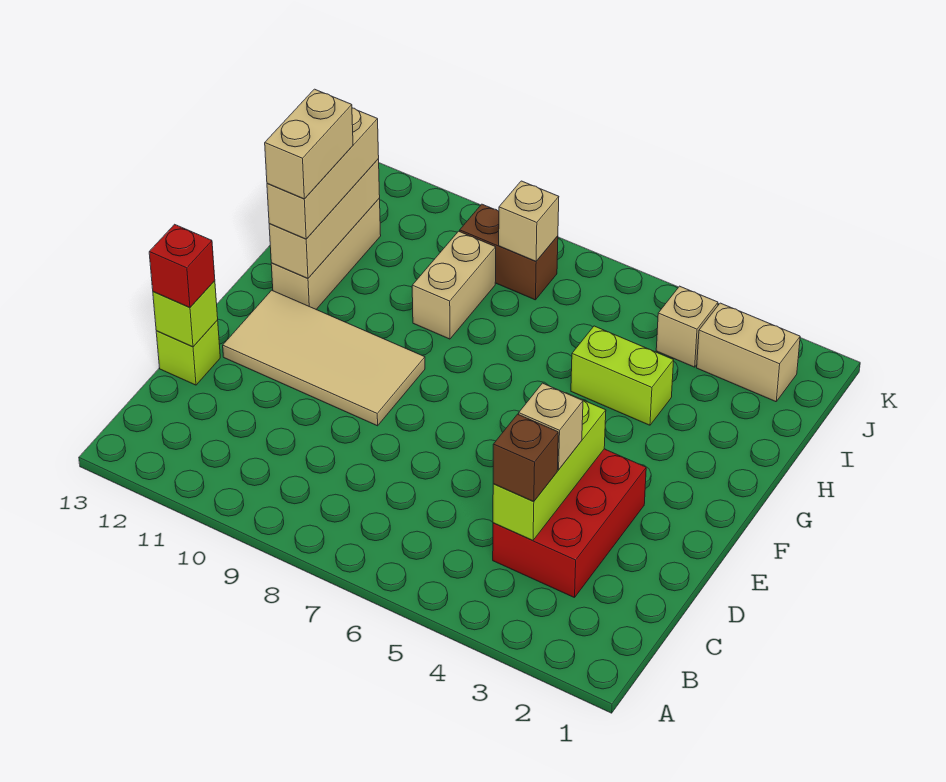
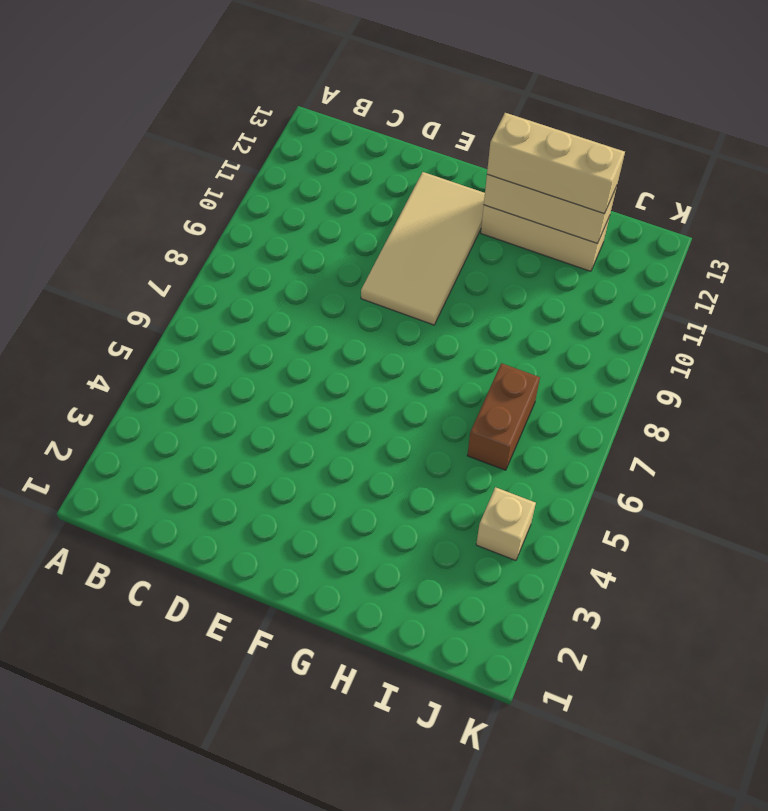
brown 1x2 brick [467,363,540,470] -> brown 1x2 brick moved to [460,204,558,300]
none -> red 2x3 brick [493,449,646,598]
none -> lime 1x1 brick [156,320,220,385]
none -> lime 1x2 brick [571,326,674,425]

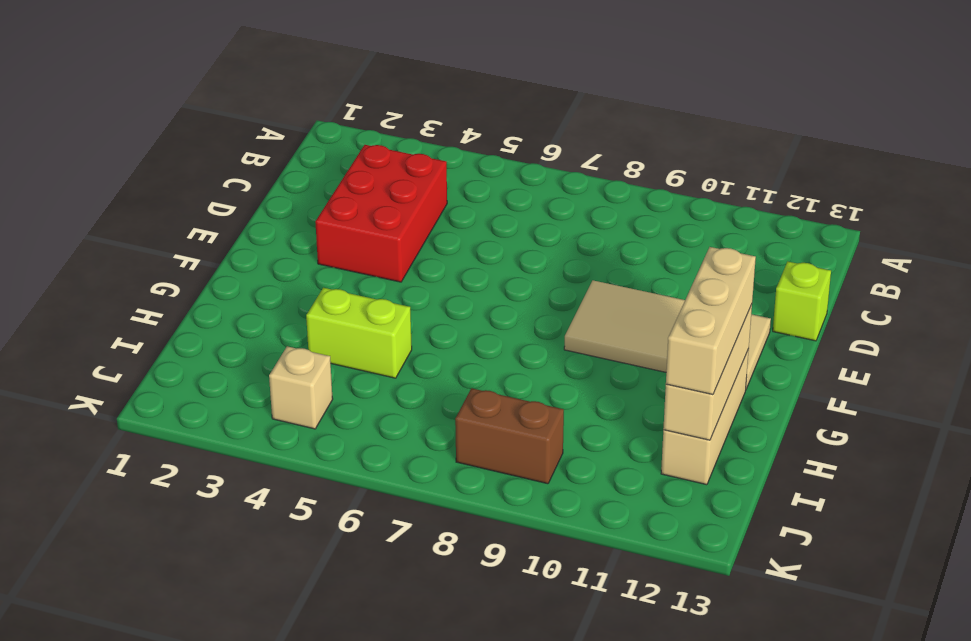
none -> tan 1x2 brick [412,231,496,339]
none -> tan 1x2 brick [697,303,800,402]
none -> lime 1x3 brick [493,393,606,540]

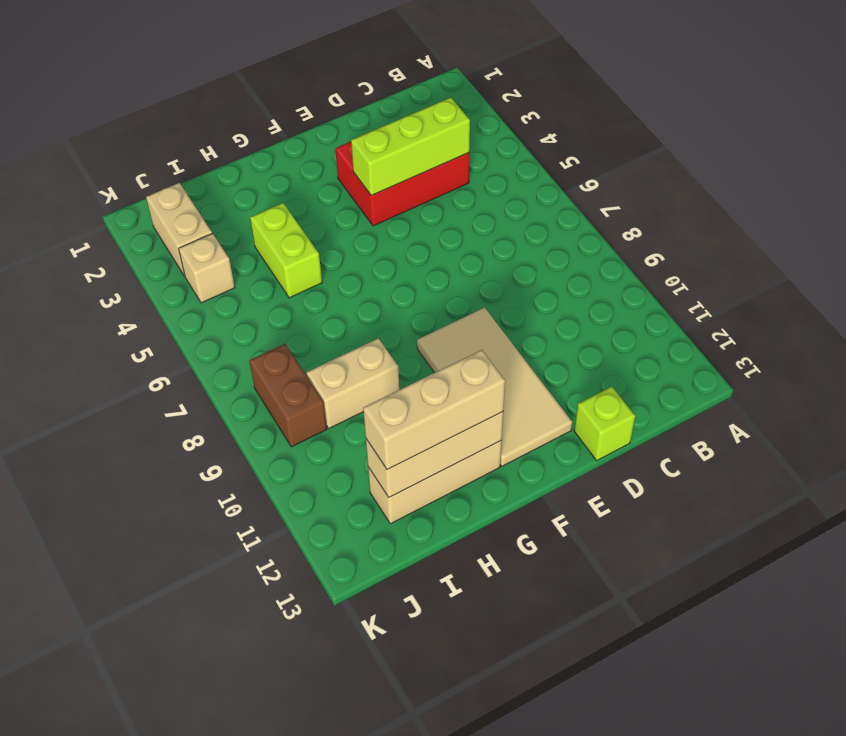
none -> lime 1x1 brick [153,281,218,347]
none -> tan 1x1 brick [499,181,559,261]
none -> brown 1x1 brick [493,414,558,502]

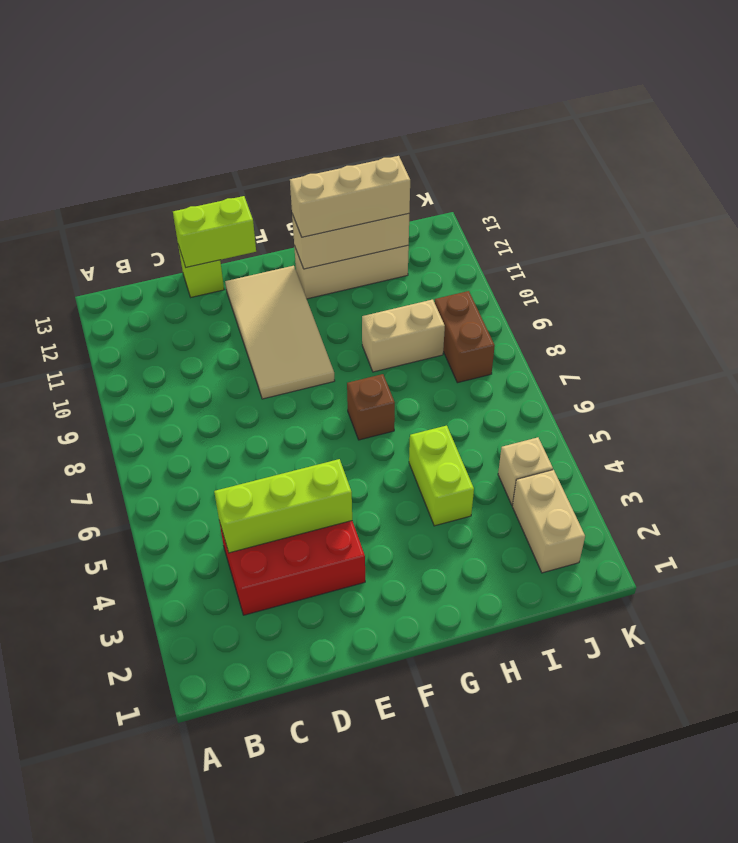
lime 1x2 brick [173,196,256,267] -> lime 1x1 brick [153,281,218,347]
brown 1x1 brick [347,374,395,440] -> brown 1x1 brick moved to [493,414,558,502]
none -> tan 1x1 brick [499,181,559,261]
none -> tan 1x1 brick [519,383,583,470]
none -> red 1x1 brick [149,224,215,307]

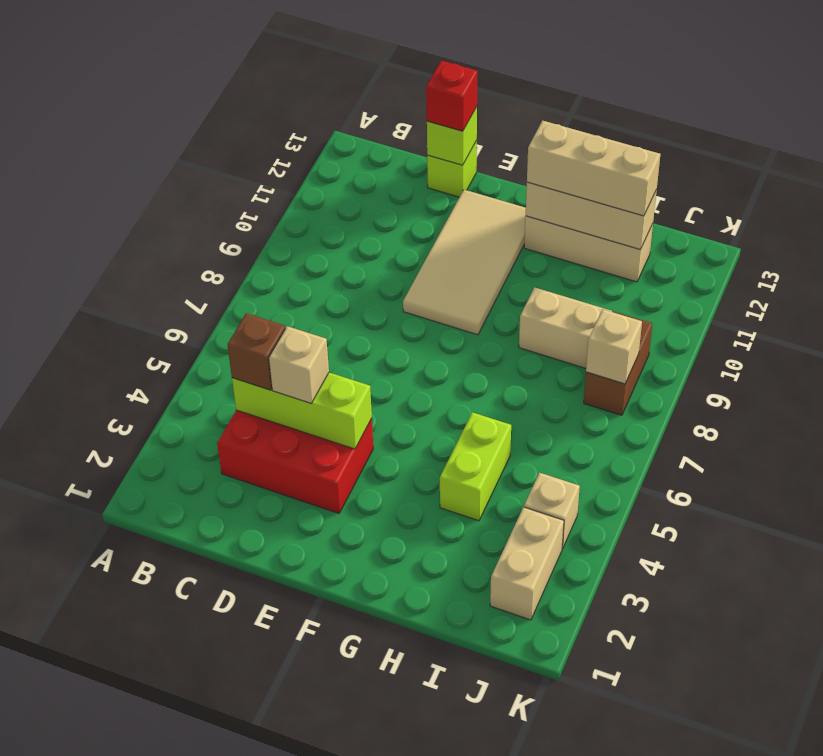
none -> tan 1x2 brick [265,89,353,199]

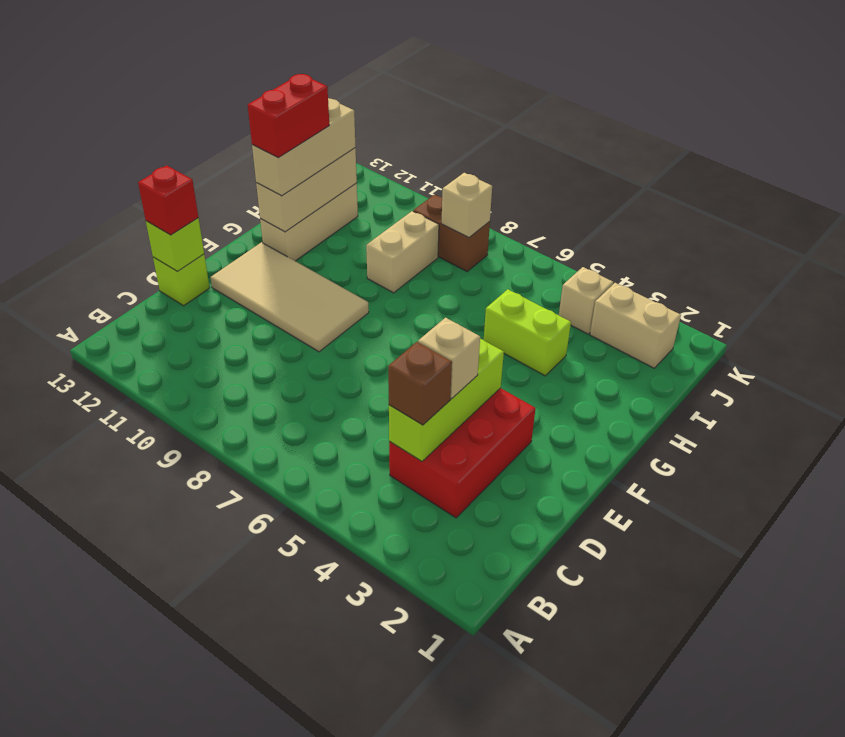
red 1x2 brick [248,74,329,157] -> tan 1x2 brick [265,89,353,199]

